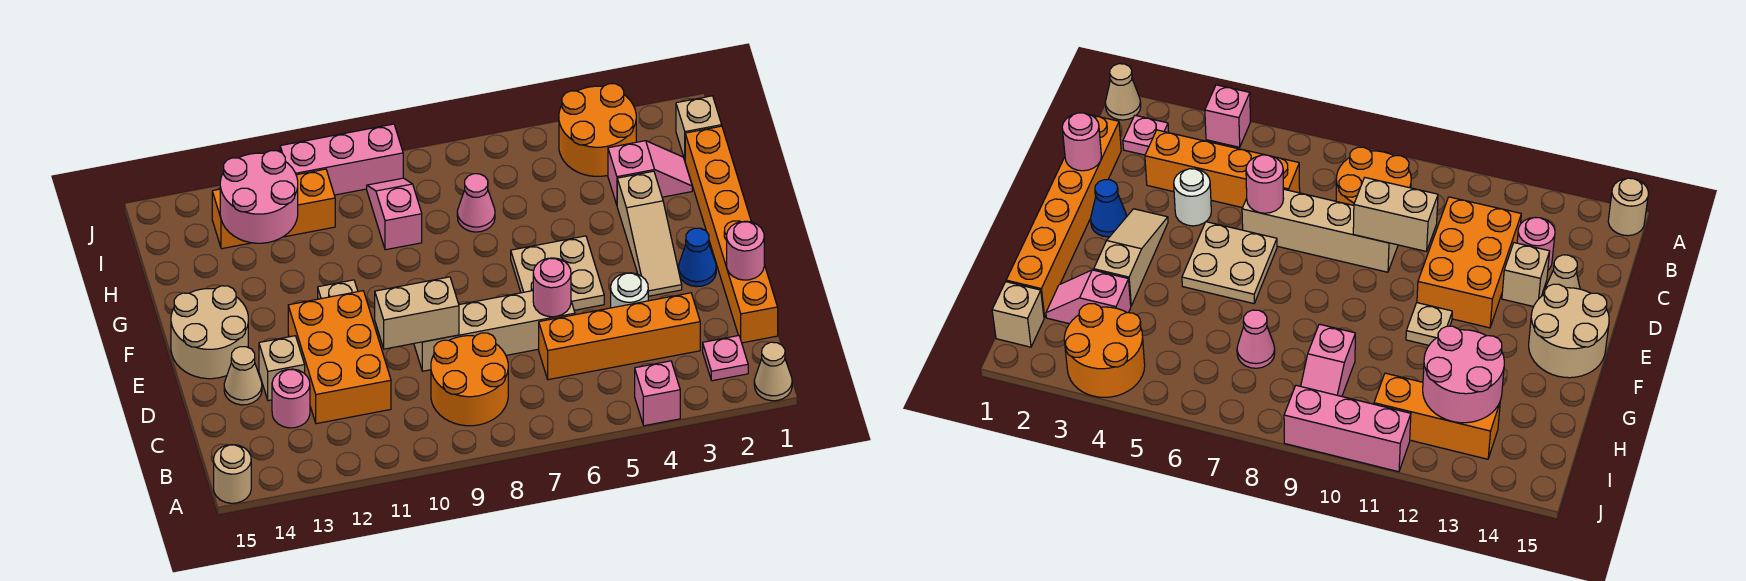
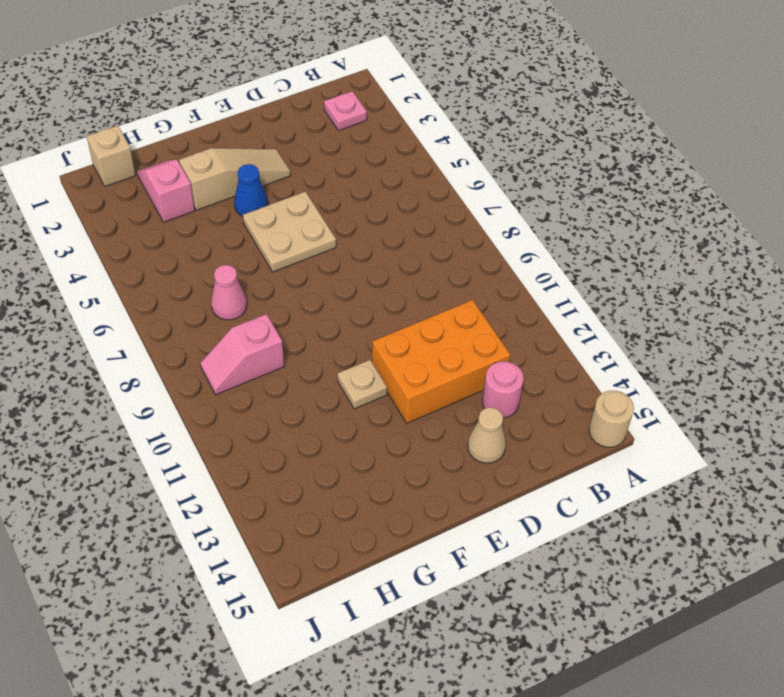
blue 1x1 cone [234,164,268,216] -> blue 1x1 cone moved to [679,228,716,287]
none -> tan 1x1 cone [754,342,792,401]
none -> pink 1x1 brick [635,361,680,426]
none -> orange 2x2 round brick [431,333,508,426]

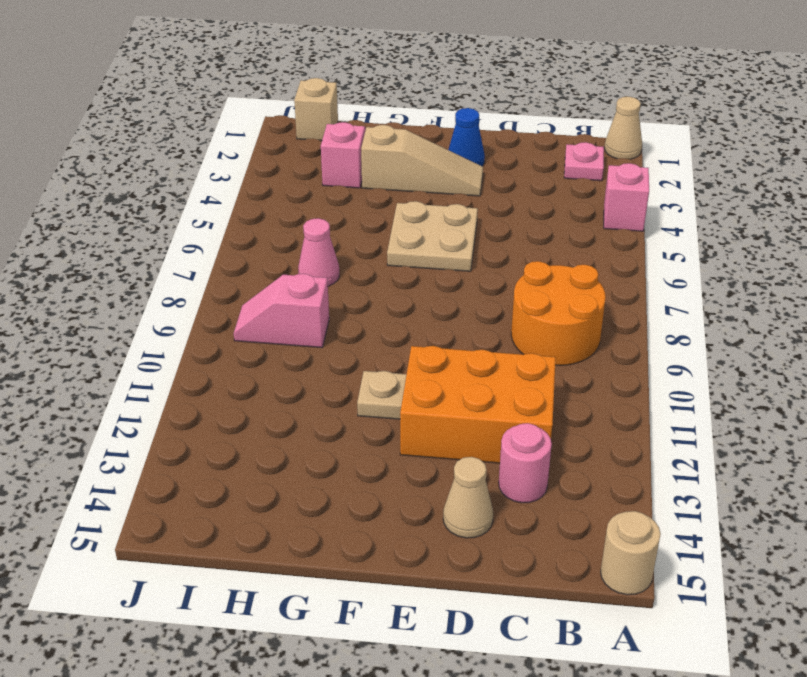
none -> orange 1x6 brick [685,126,778,343]
none -> orange 1x4 brick [539,293,700,380]
none -> white 1x1 round brick [611,273,648,308]

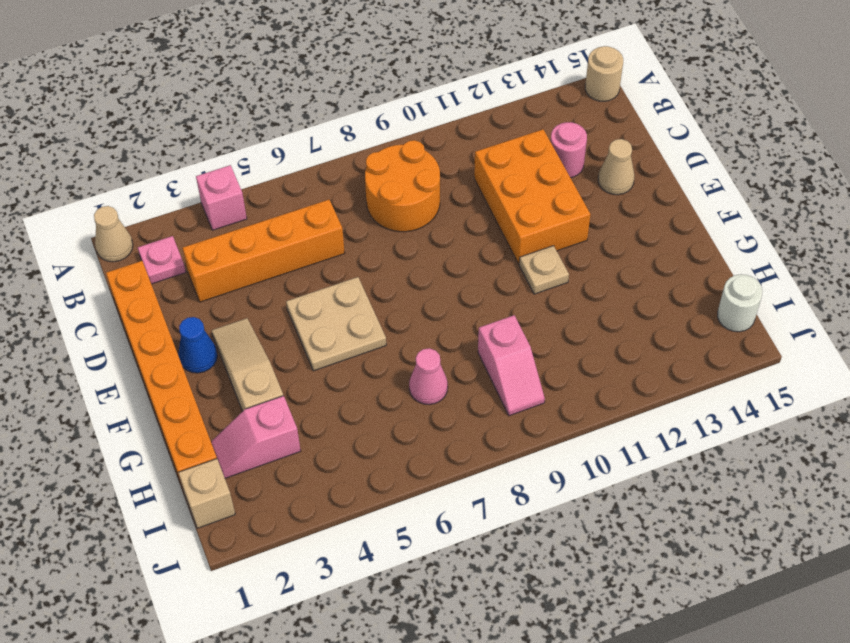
white 1x1 round brick [718,274,762,332] -> white 1x1 round brick moved to [611,273,648,308]
none -> tan 1x4 brick [414,291,575,371]
none -> tan 1x1 brick [259,336,305,401]
none -> tan 2x2 round brick [171,286,248,379]

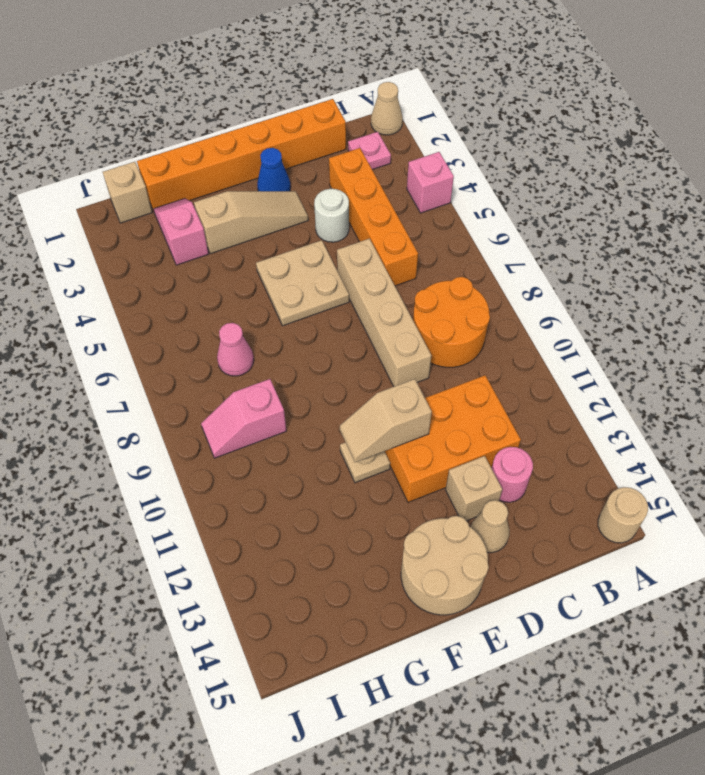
tan 1x2 slope [340,379,432,462] -> none
none -> orange 2x2 round brick [559,84,636,176]
none -> orange 1x3 brick [212,169,335,249]
none -> pink 1x3 brick [280,124,403,195]

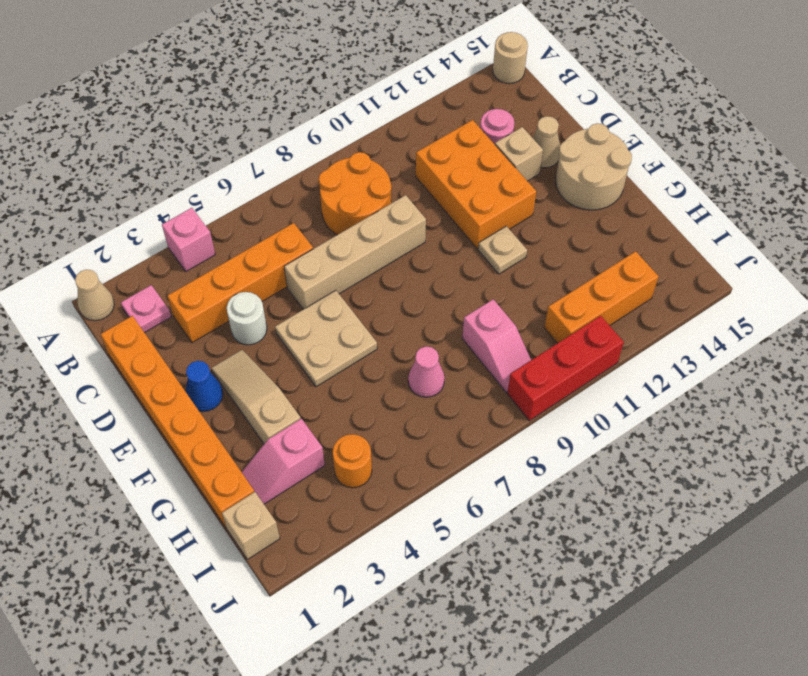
orange 1x1 round brick [332,434,372,488] -> orange 2x2 round brick [559,84,636,176]
red 1x3 brick [507,316,624,421] -> pink 1x3 brick [280,124,403,195]
none -> pink 1x1 round brick [727,221,764,280]
none -> pink 1x1 round brick [533,258,571,317]
none -> tan 1x2 brick [375,277,459,349]

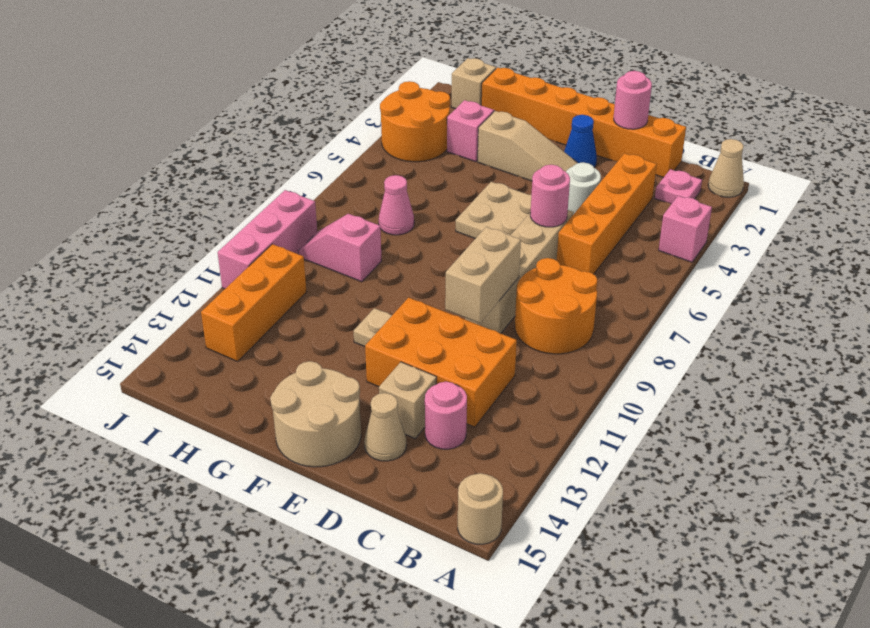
none -> pink 2x2 round brick [220,151,298,243]

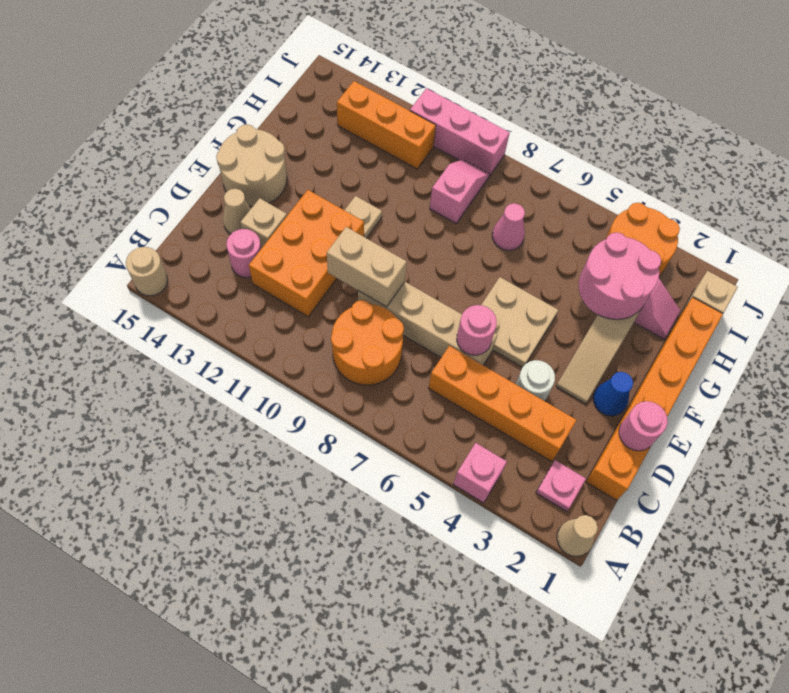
pink 2x2 round brick [579,232,661,319] -> pink 2x2 round brick moved to [220,151,298,243]

